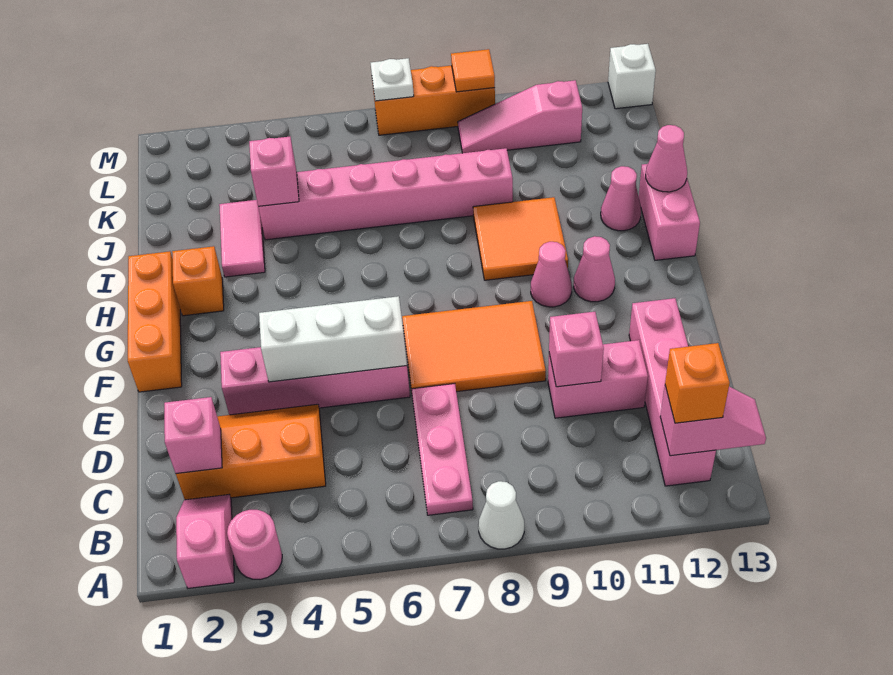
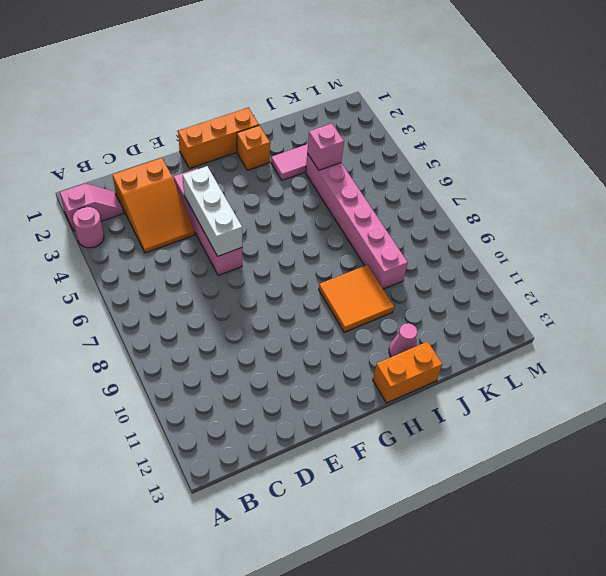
orange 2x3 slope [113,158,195,253] -> orange 2x3 slope turned to [176,404,326,500]
orange 1x2 brick [373,342,442,403] -> pink 1x2 brick [639,164,700,260]
none -> white 1x1 cone [478,481,524,549]
none -> pink 1x3 plate [412,384,473,515]
none -> pink 1x4 brick [629,298,716,486]
none -> pink 1x2 brick [548,340,648,418]

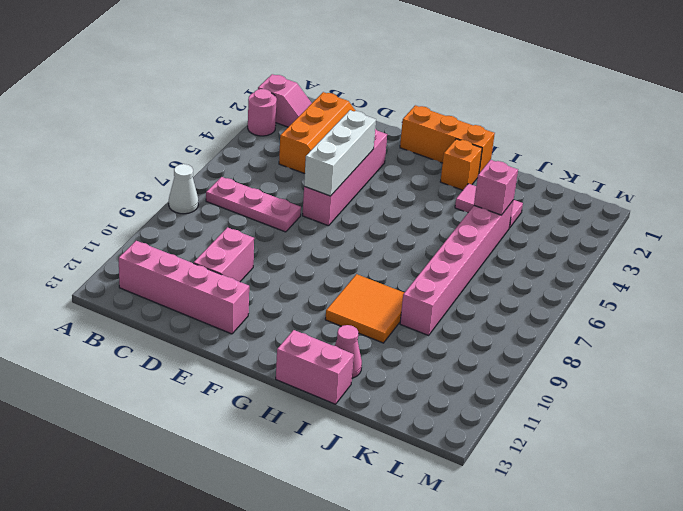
none -> orange 2x3 tile [402,301,546,392]
none -> pink 1x1 cone [531,242,572,307]
none -> pink 1x1 cone [574,236,615,302]
none -> pink 1x3 slope [458,80,582,153]

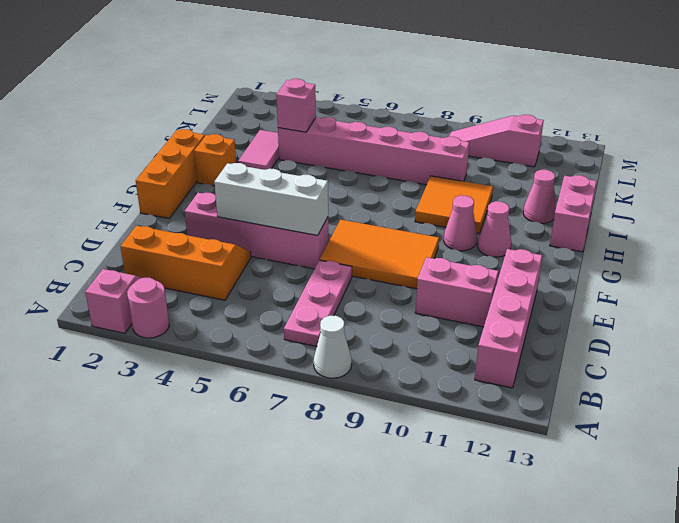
none -> orange 1x3 brick [372,65,495,135]
none -> white 1x1 brick [608,44,656,109]
none -> pink 1x2 slope [660,386,766,456]
none -> pink 1x1 brick [164,397,222,474]

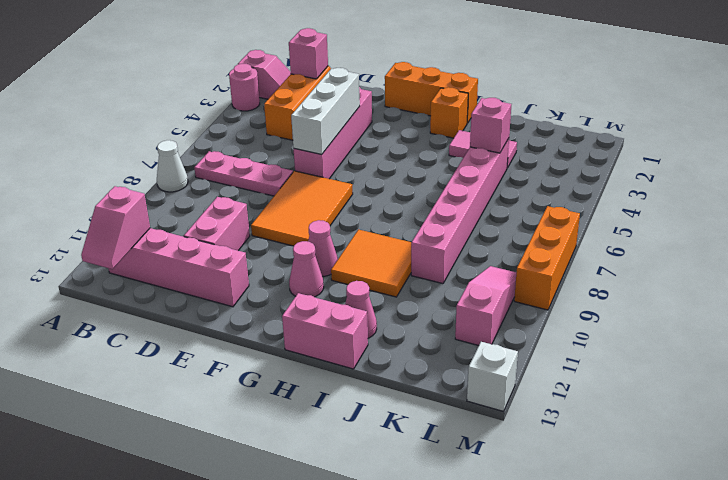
none -> pink 1x1 brick [549,312,604,387]
none -> pink 1x1 cone [646,125,687,192]
none -> white 1x1 plate [371,58,414,101]
none -> orange 1x1 tile [451,49,495,92]

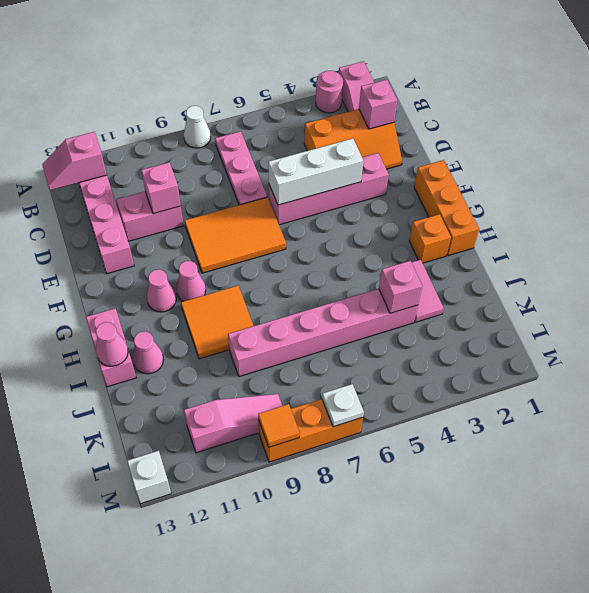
none -> orange 1x1 brick [665,343,730,423]

